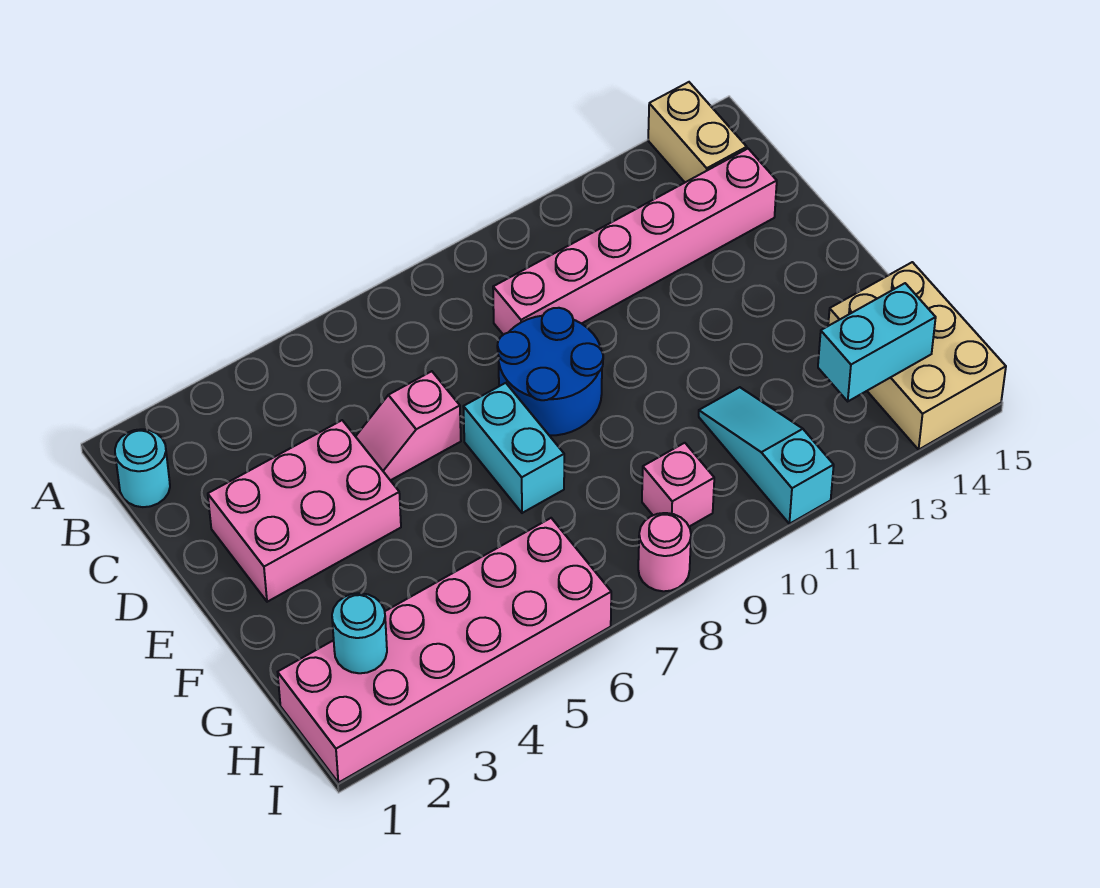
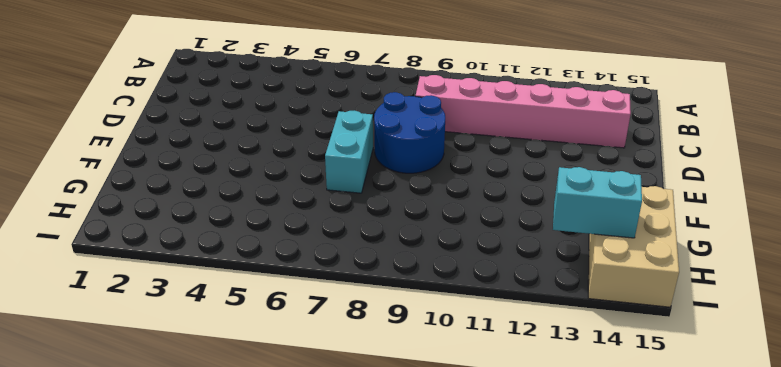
none -> tan 1x2 brick [648,82,747,182]
none -> cyan 1x1 round brick [115,429,170,507]
none -> pink 2x3 brick [208,420,401,602]

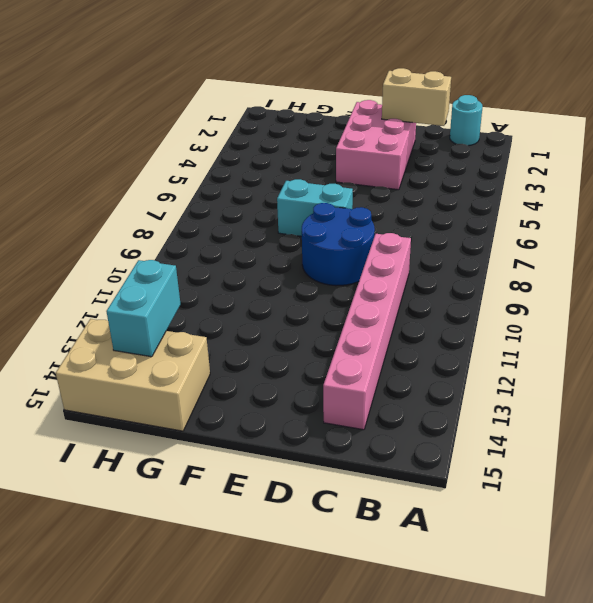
tan 1x2 brick [382,68,451,126] -> tan 1x2 brick moved to [648,82,747,182]
none -> pink 1x2 slope [356,371,461,480]
none -> cyan 1x3 slope [699,387,834,524]
none -> pink 2x6 brick [278,518,611,783]

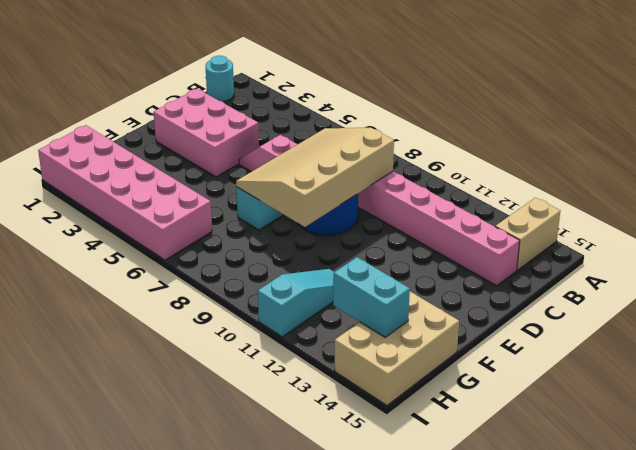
tan 3x4 slope [236,128,394,227] -> none
none -> pink 1x1 brick [642,443,714,527]
none -> pink 1x1 round brick [638,513,691,591]
none -> cyan 1x1 round brick [332,593,387,673]

